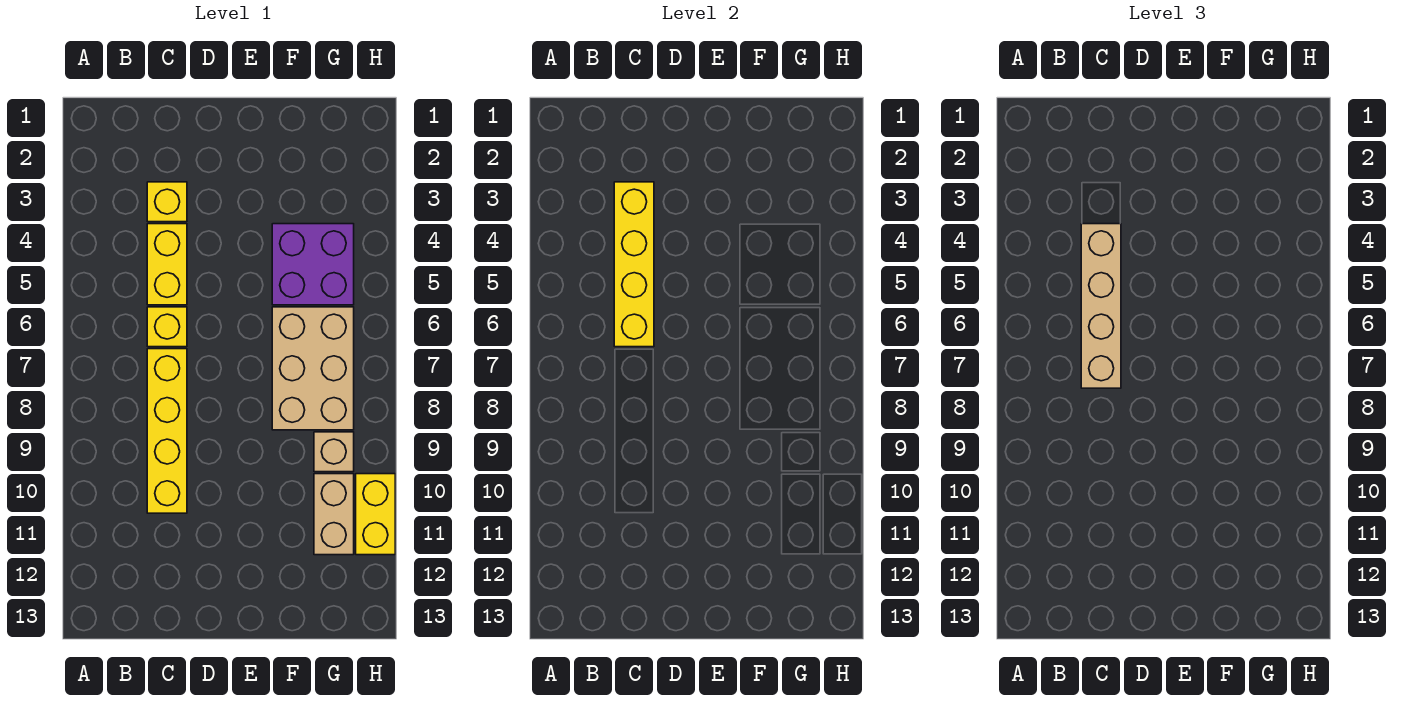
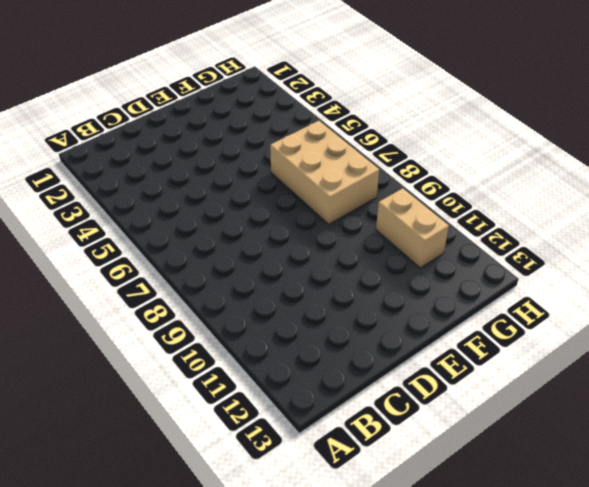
none -> yellow 1x1 brick [147,182,187,222]
none -> yellow 1x2 brick [147,224,187,305]

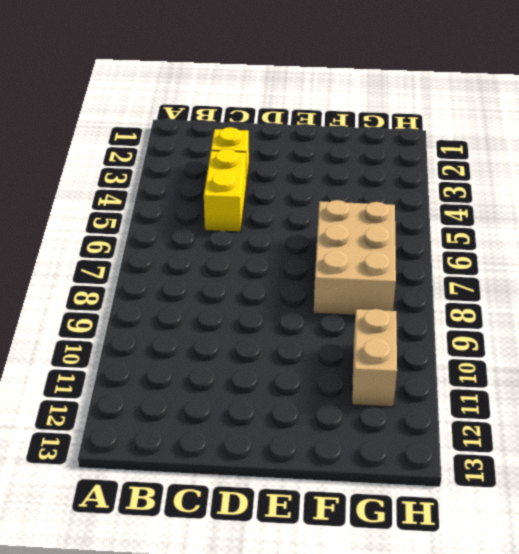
none -> yellow 1x1 brick [147,307,187,347]
none -> yellow 1x4 brick [147,349,187,513]

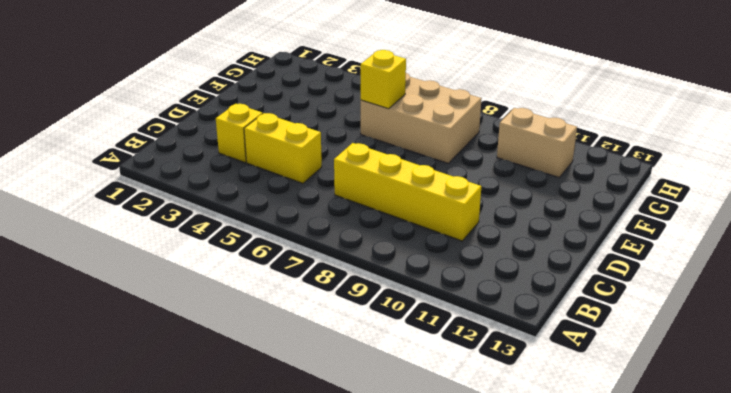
yellow 1x1 brick [361,50,406,109] -> yellow 1x1 brick moved to [147,307,187,347]
none -> purple 2x2 brick [272,224,354,305]
none -> tan 1x1 brick [314,432,354,472]

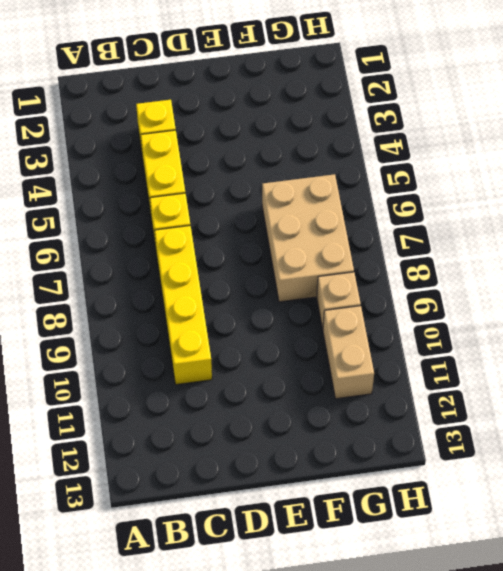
none -> purple 2x2 brick [272,224,354,305]
none -> yellow 1x2 brick [356,474,395,555]

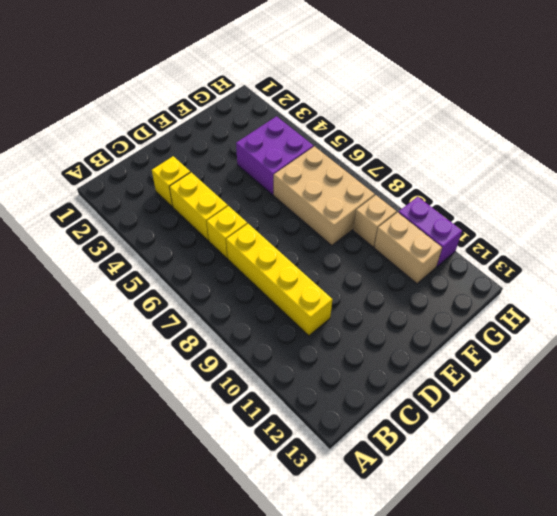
purple 1x2 brick [398,197,462,267] -> yellow 1x2 brick [356,474,395,555]
none -> yellow 1x4 brick [614,182,654,347]
none -> tan 1x4 brick [1081,224,1121,388]

